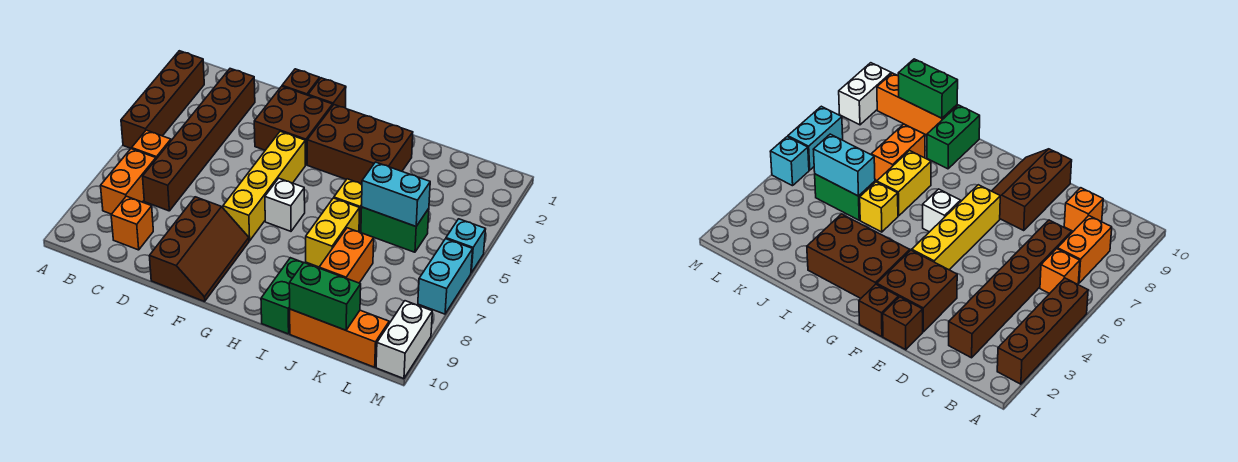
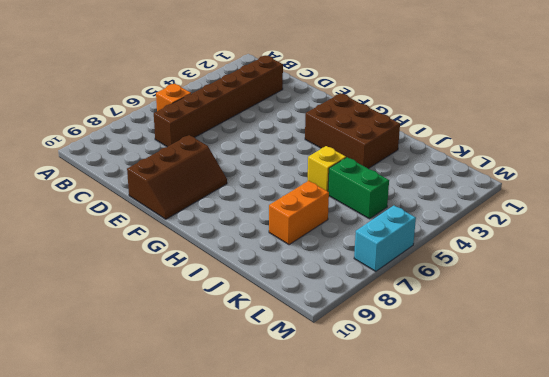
none -> brown 1x4 brick [121,51,204,149]
none -> orange 1x2 brick [101,149,156,214]
none -> orange 1x1 brick [111,196,153,250]

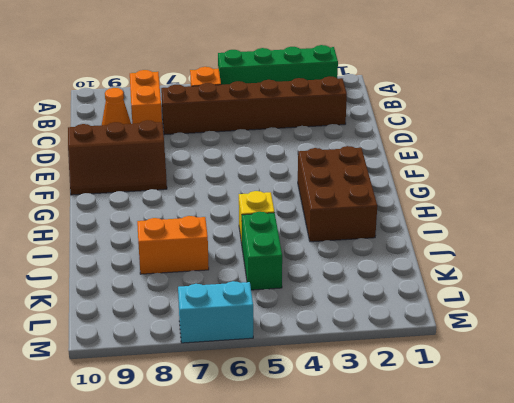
green 1x4 brick [218,45,338,85] -> brown 1x4 brick [121,51,204,149]
orange 1x2 brick [130,70,162,124] -> orange 1x2 brick turned to [101,149,156,214]
orange 1x1 cone [102,88,131,125] -> orange 1x1 brick [111,196,153,250]
none -> brown 1x1 brick [282,69,320,95]
none -> brown 2x2 brick [254,86,333,165]
none -> brown 1x1 brick [308,78,346,108]

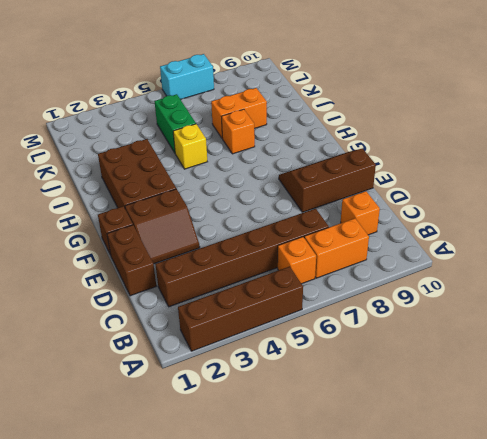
brown 1x2 brick [107,225,156,296] -> brown 1x1 brick [282,69,320,95]
brown 2x2 slope [125,189,200,264] -> brown 2x2 brick [254,86,333,165]
orange 1x1 brick [222,109,255,154] -> yellow 1x2 brick [306,198,360,267]
none -> yellow 1x4 brick [223,131,305,241]
none -> white 1x1 brick [265,178,305,231]
none -> green 1x2 brick [261,258,303,334]

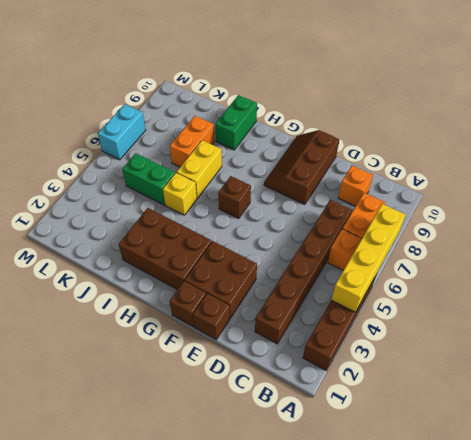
yellow 1x4 brick [331,204,406,312] -> yellow 1x4 brick moved to [223,131,305,241]
brown 1x1 brick [218,176,251,218] -> white 1x1 brick [265,178,305,231]
none -> orange 1x3 brick [290,309,389,367]
none -> cyan 1x1 brick [446,219,486,273]
none -> white 1x2 brick [376,301,432,379]

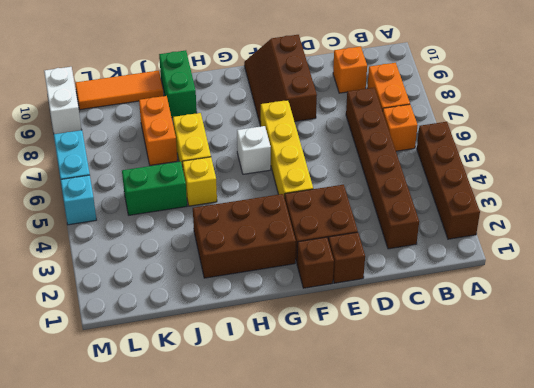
orange 1x3 tile [75,71,164,110] -> orange 1x3 brick [290,309,389,367]
none -> cyan 1x2 brick [362,162,430,226]
none -> green 1x2 brick [289,263,361,330]

